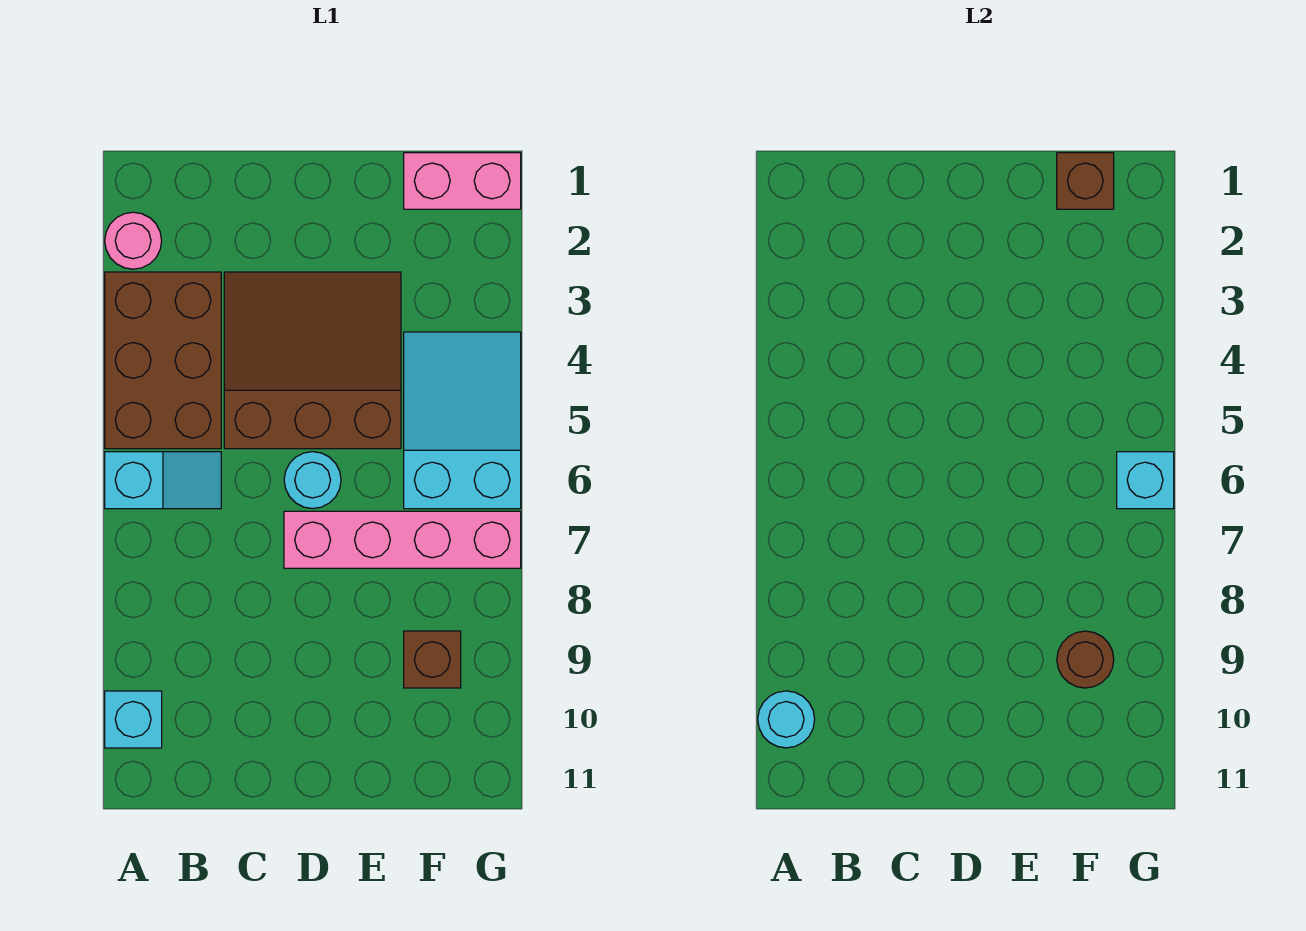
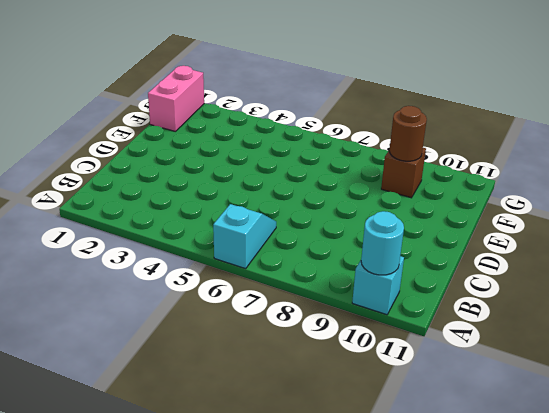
none -> pink 1x1 round brick [105,212,162,269]
none -> brown 2x3 brick [105,272,221,449]
none -> brown 3x3 slope [224,272,401,449]

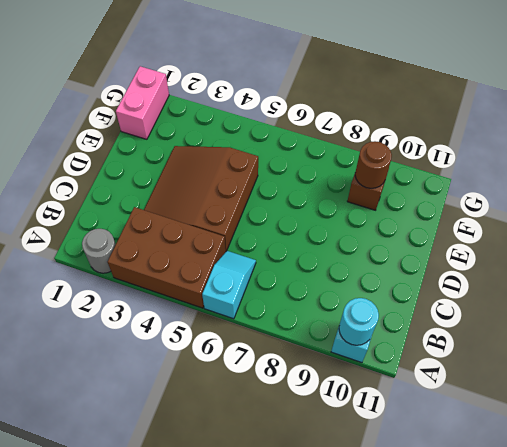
grey 1x1 round brick [82,229,116,273] -> pink 1x1 round brick [105,212,162,269]
none -> cyan 1x1 round brick [284,452,341,509]
none -> pink 1x4 brick [284,511,521,568]
none -> cyan 2x3 slope [404,332,521,509]

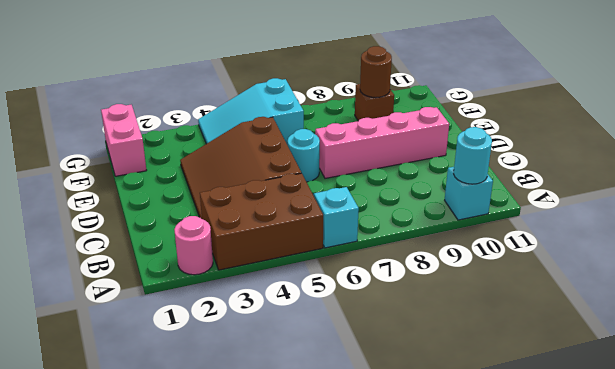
pink 1x4 brick [315,107,449,178] -> pink 1x4 brick turned to [284,511,521,568]
none -> brown 1x1 brick [1057,153,1114,209]
none -> cyan 1x1 brick [1117,452,1174,509]

